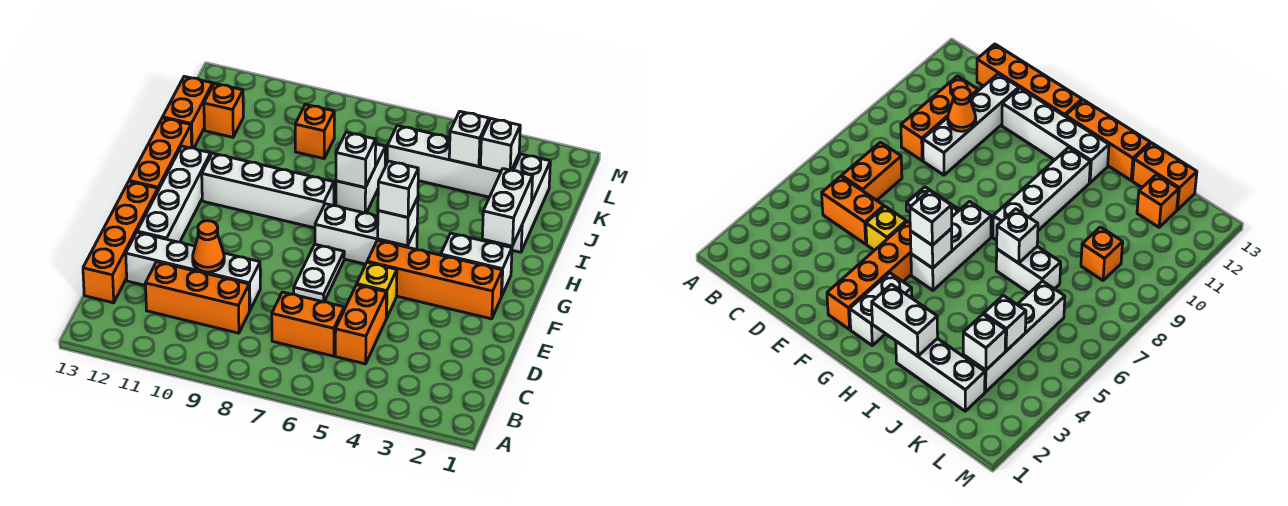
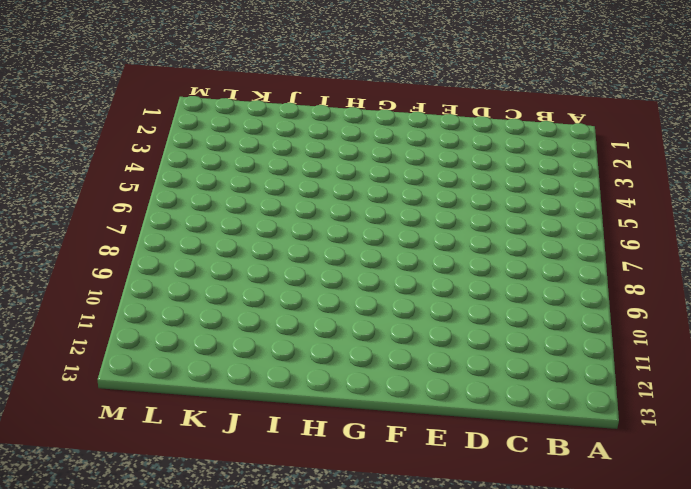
none -> orange 1x2 brick [335,285,387,364]
none -> orange 1x2 brick [272,292,344,356]
none -> orange 1x3 brick [145,262,249,333]

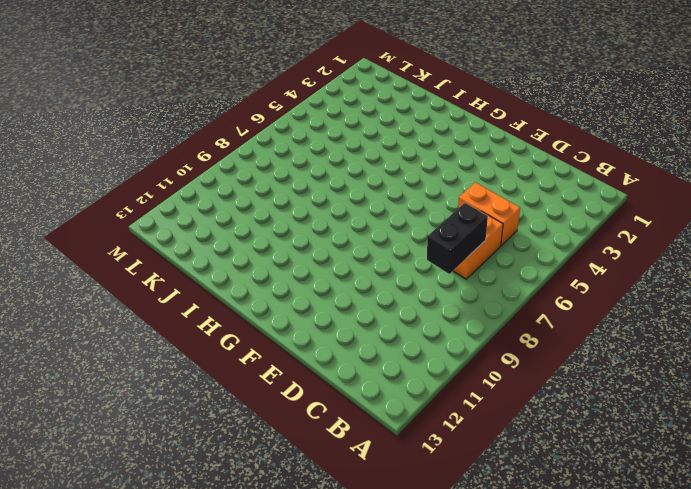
black 1x2 brick [427,203,488,274] -> none
none -> orange 1x3 brick [145,262,249,333]
none -> orange 1x4 brick [83,182,158,303]
none -> white 1x4 brick [126,232,260,311]

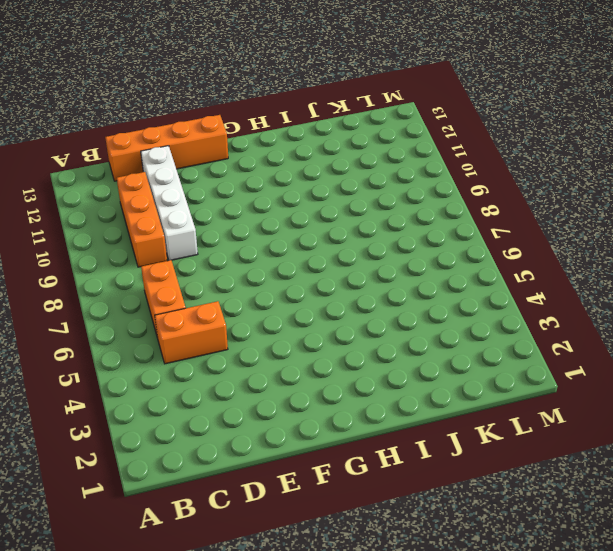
none -> yellow 1x1 brick [357,263,397,318]
none -> white 1x2 plate [294,244,344,302]
none -> white 1x4 brick [137,146,211,242]

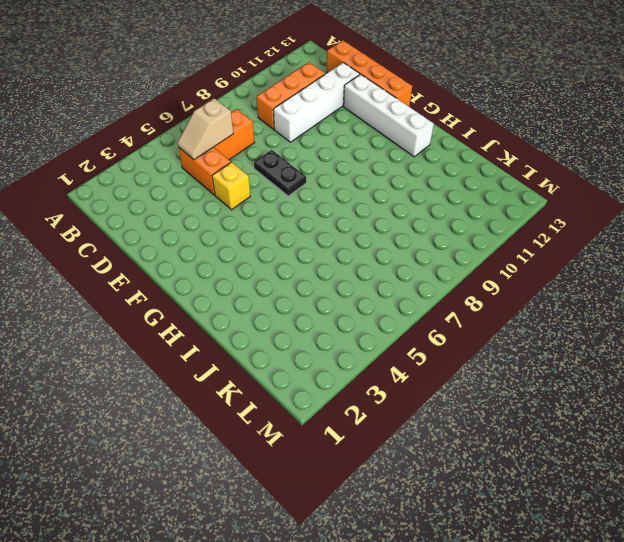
tan 1x2 slope [177,98,233,160] -> none
black 1x2 plate [254,150,306,196] -> white 1x2 plate [294,244,344,302]
none -> orange 1x4 brick [367,240,502,319]
none -> white 1x2 brick [441,233,512,296]
none -> white 1x3 brick [315,204,417,264]

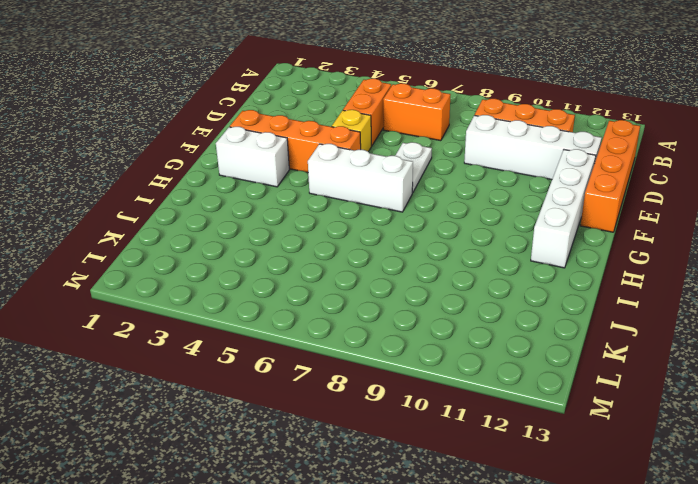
none -> orange 1x3 brick [129,118,192,190]
none -> white 1x4 brick [202,153,334,228]
none -> white 1x3 brick [491,154,550,252]

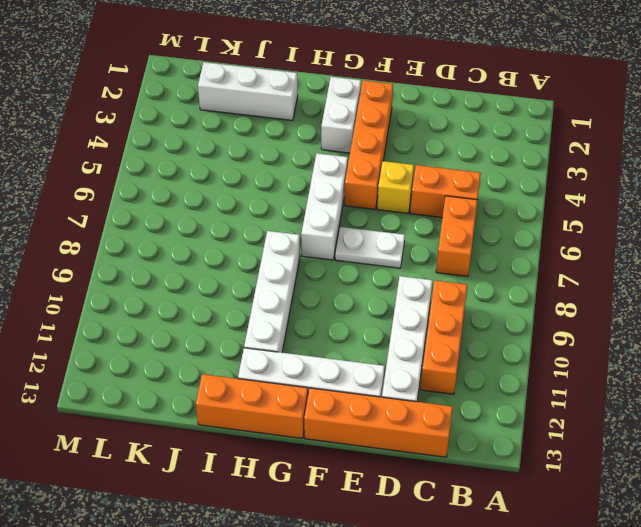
none -> white 1x2 brick [336,144,385,213]
none -> orange 1x2 brick [163,76,213,148]
none -> white 1x4 brick [387,126,519,197]

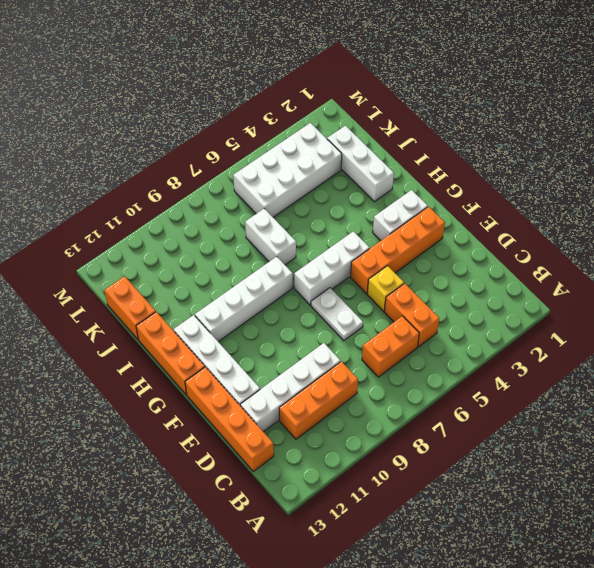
white 2x4 brick [233,123,342,217] -> white 1x4 brick [387,126,519,197]
none -> orange 1x1 brick [295,104,334,159]
none -> orange 1x1 brick [204,83,243,137]
none -> orange 1x1 cone [193,221,224,272]

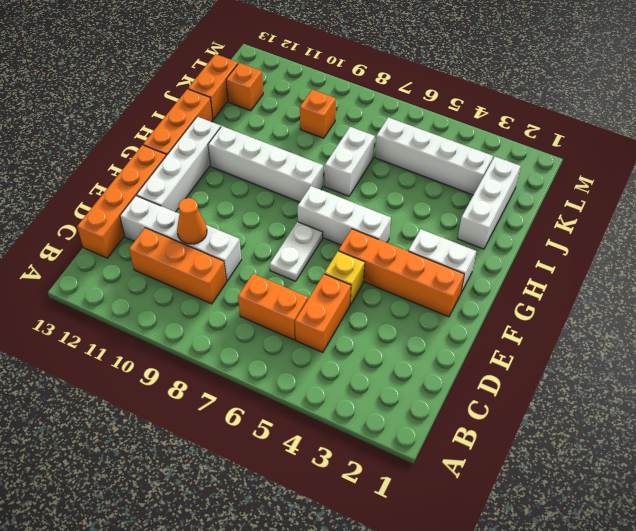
none -> white 1x1 brick [378,197,418,246]
none -> white 1x2 brick [482,169,533,246]
none -> white 1x1 brick [336,132,376,188]

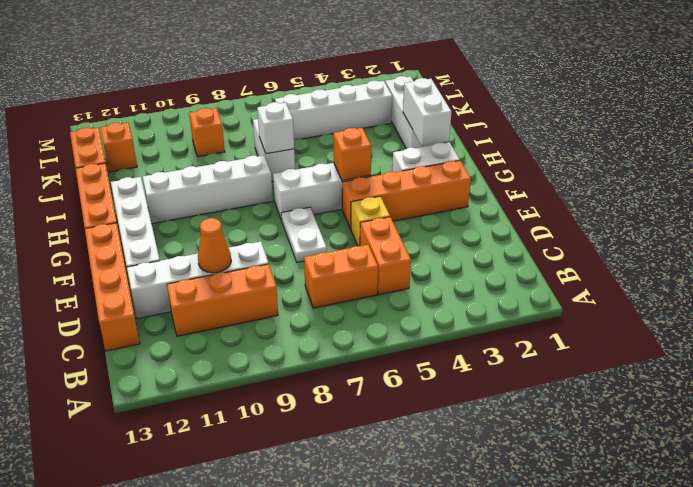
orange 1x1 brick [333,128,371,181] -> white 1x1 brick [378,197,418,246]
none -> white 1x1 brick [480,119,520,172]
none -> white 1x1 brick [449,112,489,166]
none -> white 1x1 brick [378,161,418,217]

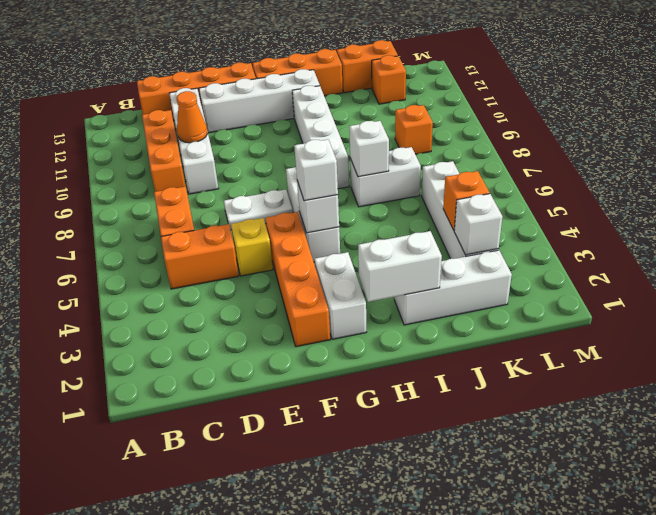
orange 1x1 brick [443,171,490,230] -> white 1x1 brick [449,112,489,166]

